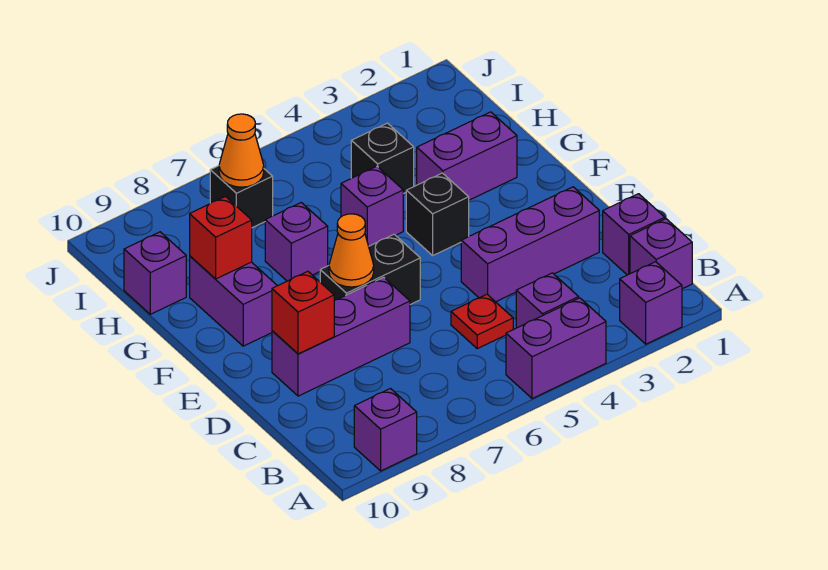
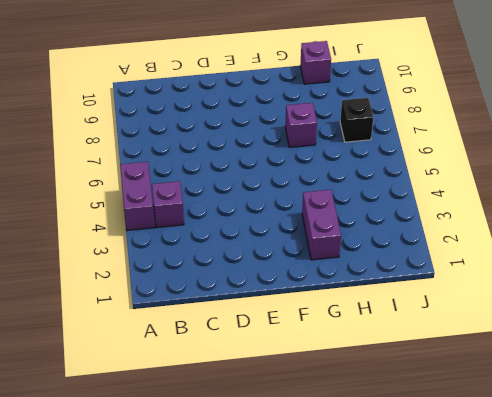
none -> purple 1x1 brick [620,262,682,344]
none -> purple 1x1 brick [354,389,417,471]
none -> purple 1x1 brick [630,219,692,289]

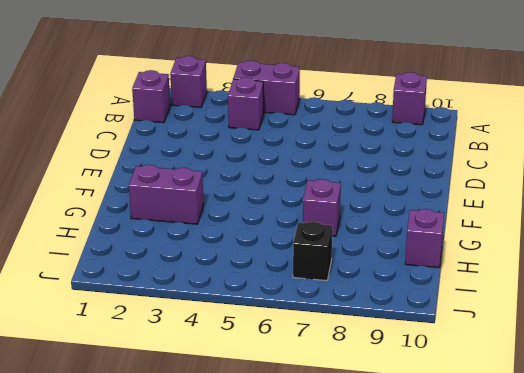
none -> purple 1x1 brick [603,194,665,275]
none -> red 1x1 plate [451,294,513,349]
none -> purple 1x3 brick [461,187,599,302]

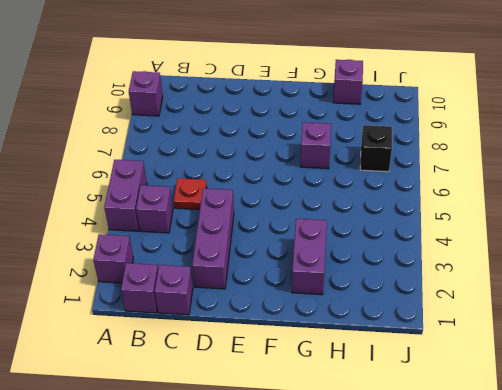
none -> purple 1x3 brick [272,277,410,396]
none -> black 1x2 brick [320,234,420,305]
none -> black 1x1 brick [406,173,469,255]

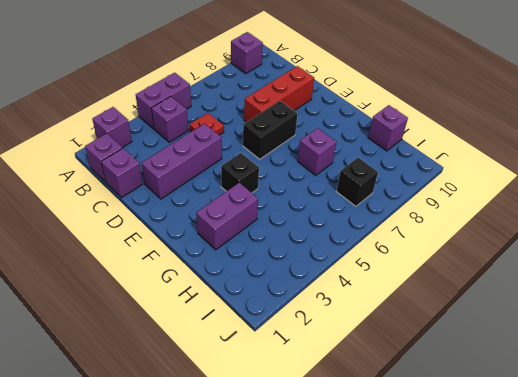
red 1x3 brick [244,66,314,122] -> purple 1x3 brick [272,277,410,396]
none -> purple 1x2 brick [190,256,277,346]
none -> purple 1x1 brick [341,166,403,246]
none -> black 1x1 brick [351,123,414,194]

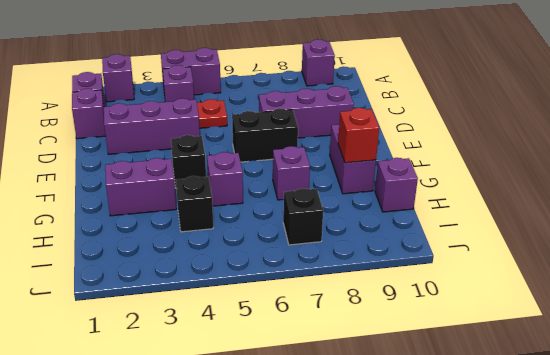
none -> red 1x1 brick [272,271,334,354]
none -> orange 1x1 cone [329,214,374,287]
none -> orange 1x1 cone [219,114,264,187]

